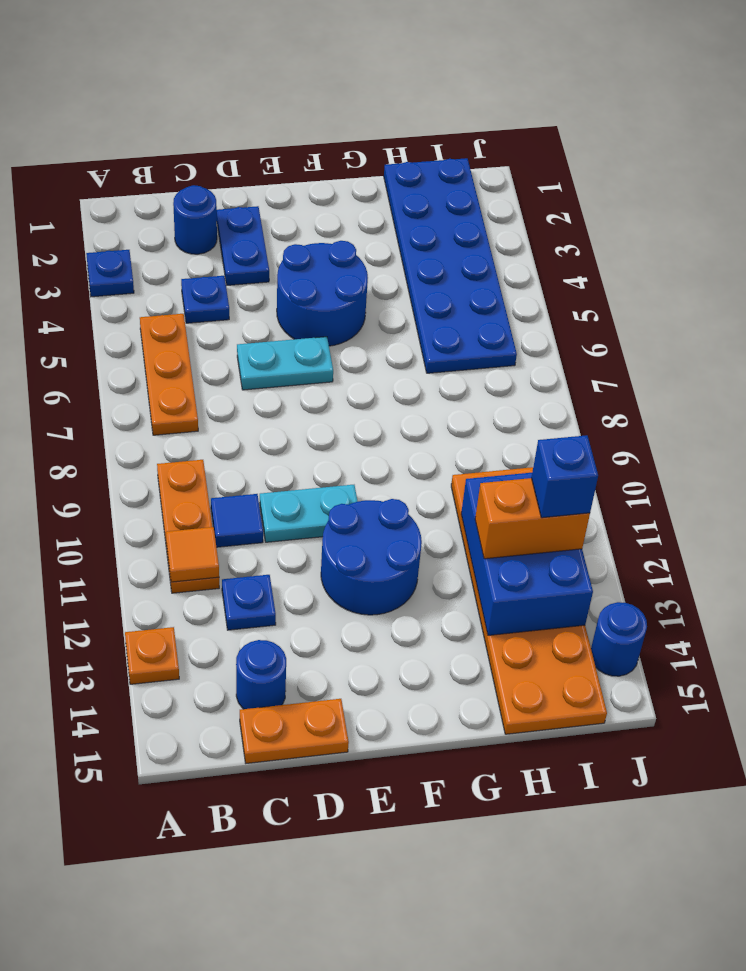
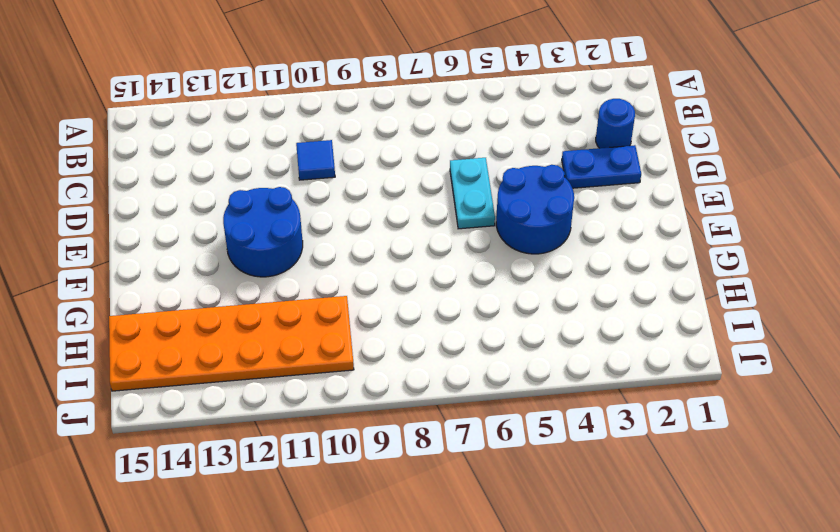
none -> blue 1x1 plate [86,250,134,297]
none -> orange 1x1 plate [125,627,179,684]
none -> orange 1x3 plate [140,314,198,435]

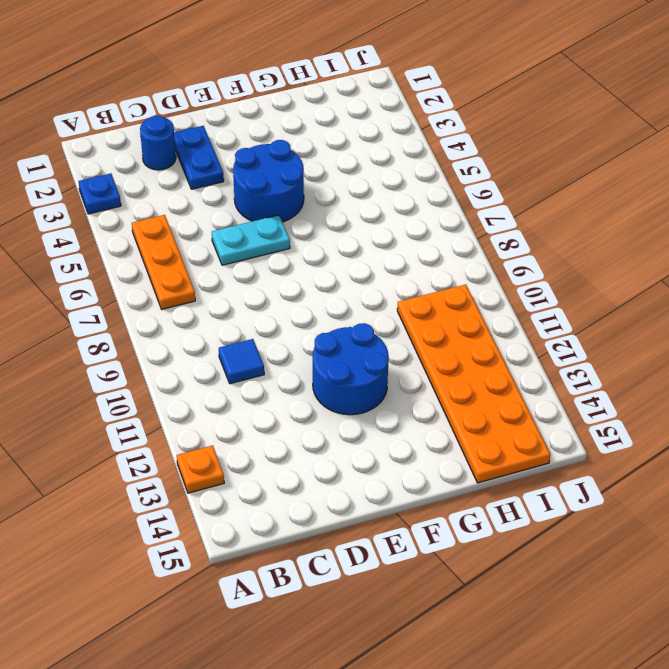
none -> orange 1x3 plate [157,460,219,593]
none -> blue 1x1 plate [181,276,229,323]
none -> blue 1x1 plate [222,575,276,630]

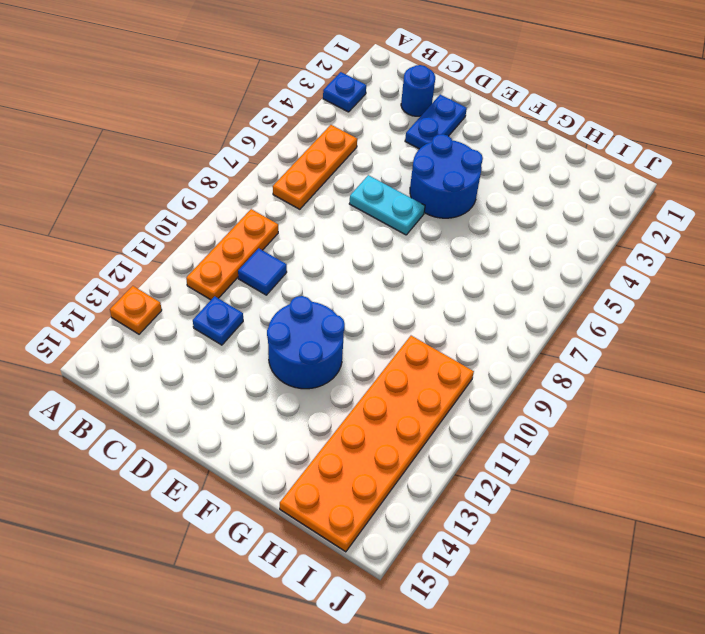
none -> blue 1x1 plate [181,276,229,323]
none -> blue 1x1 round brick [236,640,286,709]
none -> orange 1x2 plate [240,699,349,763]

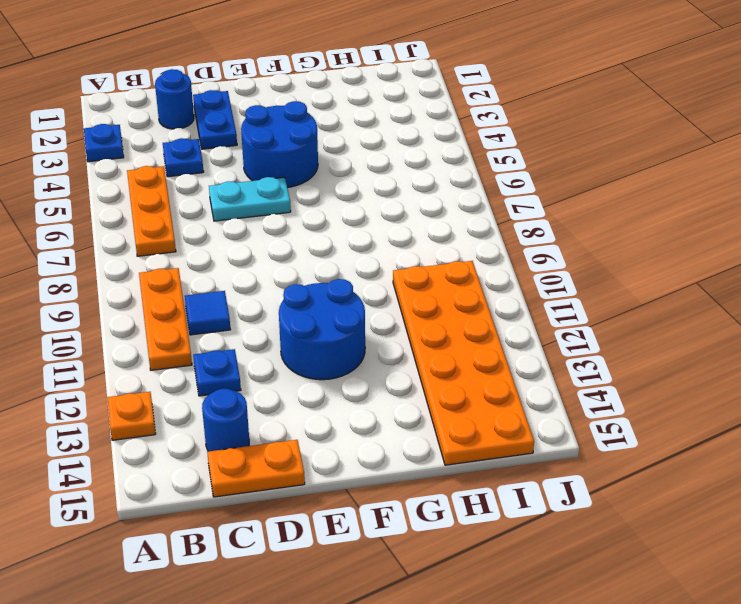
none -> cyan 1x2 plate [260,485,358,542]
none -> blue 2x6 plate [384,158,517,373]
none -> blue 1x1 round brick [591,602,647,676]

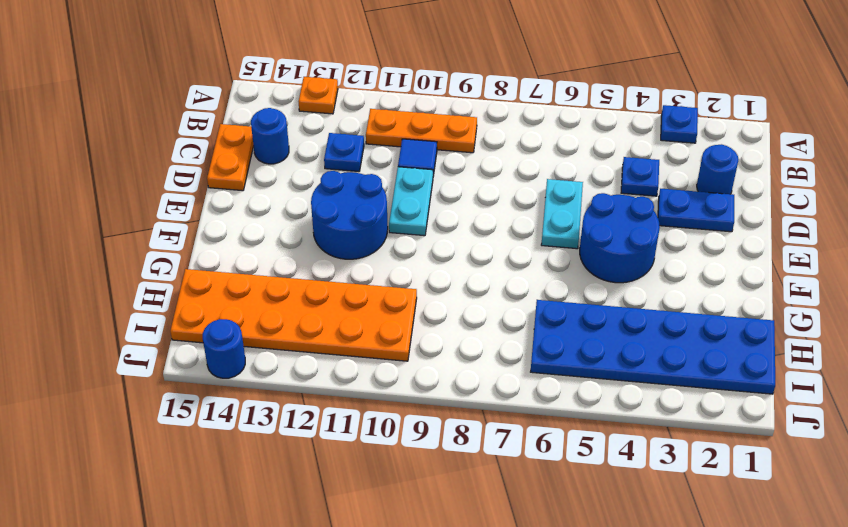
none -> orange 1x3 plate [140,314,198,435]
none -> orange 1x1 tile [166,527,219,582]
none -> blue 2x3 brick [461,473,593,635]

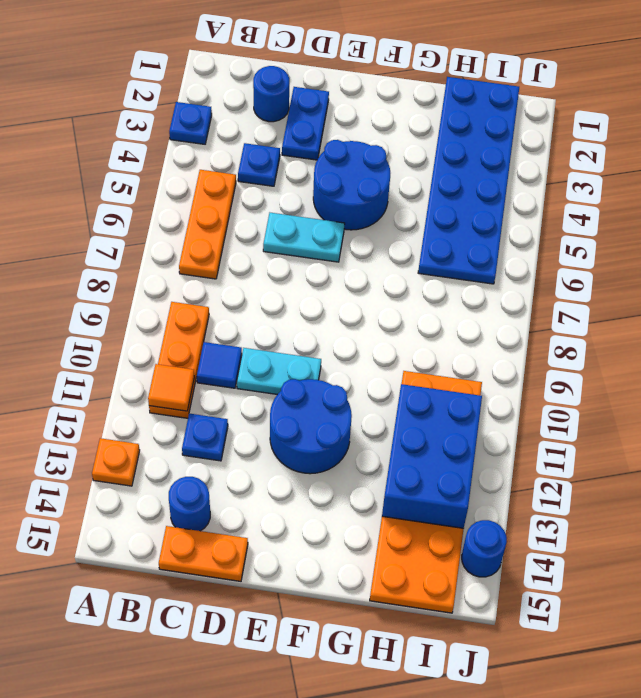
none -> orange 1x2 brick [475,478,590,559]
none -> blue 1x1 brick [532,435,598,518]

